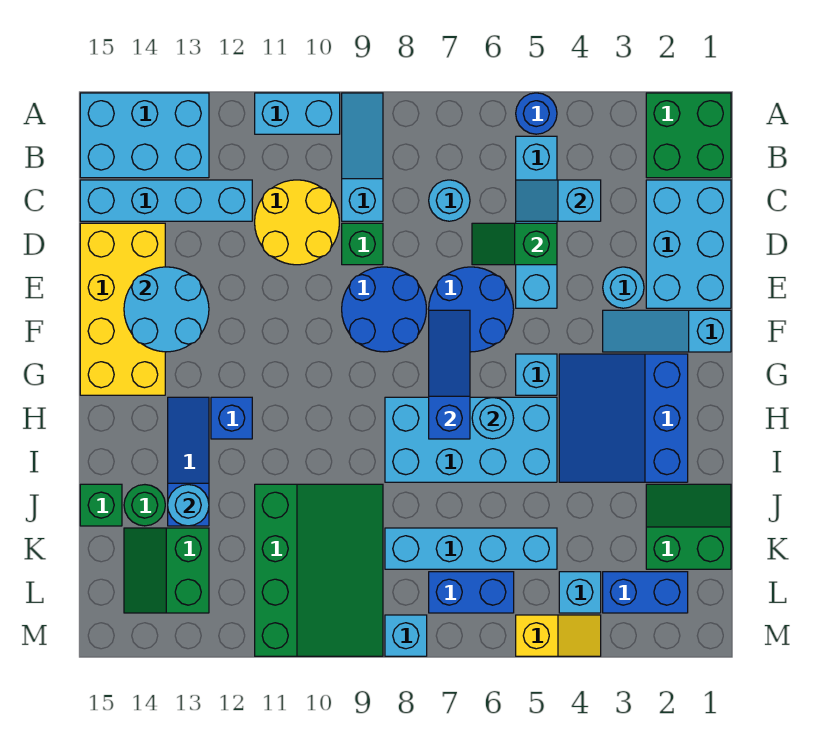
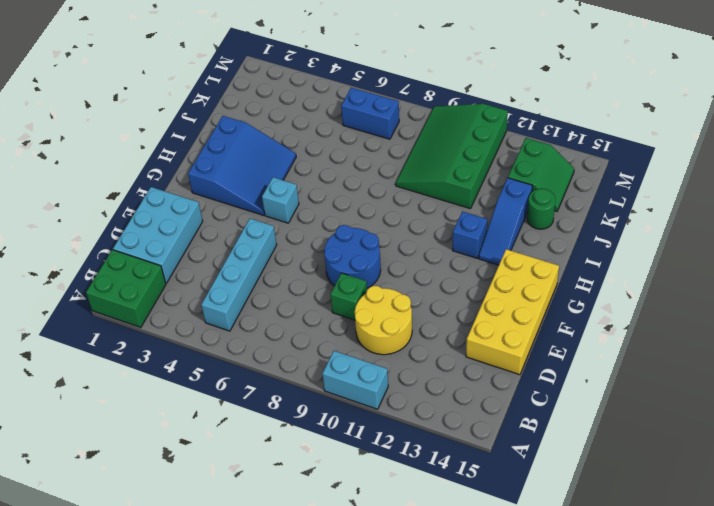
none -> blue 1x1 round brick [516,93,557,134]
none -> cyan 1x3 slope [342,93,383,221]
none -> cyan 2x3 brick [80,93,209,178]
none -> cyan 1x1 round brick [429,180,470,221]

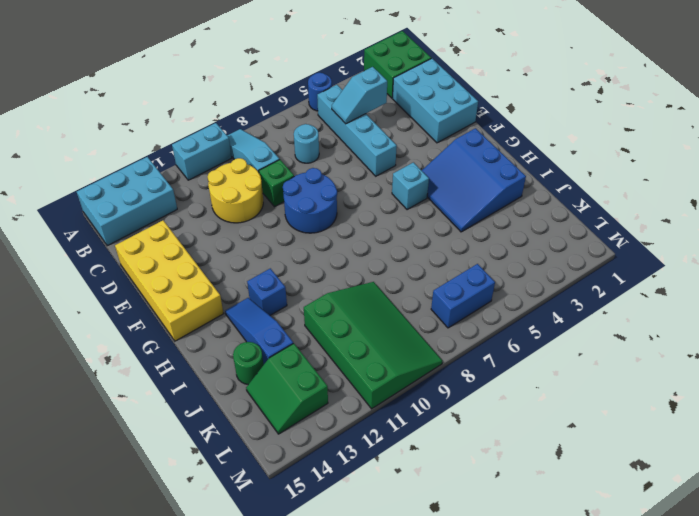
none -> cyan 1x4 brick [80,180,252,221]
none -> cyan 1x1 round brick [603,267,644,308]
none -> blue 2x2 round brick [429,267,514,352]
none -> cyan 1x3 slope [603,310,731,352]

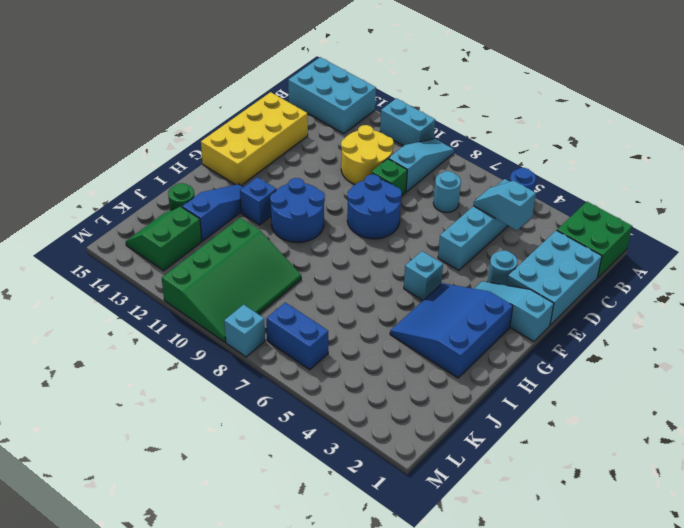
blue 2x2 round brick [270,178,325,242] -> blue 2x2 round brick moved to [429,267,514,352]
none -> cyan 1x4 brick [80,180,252,221]
none -> cyan 2x4 brick [385,397,557,482]
none -> green 2x2 slope [646,484,731,569]
none -> green 1x1 brick [80,484,122,526]

